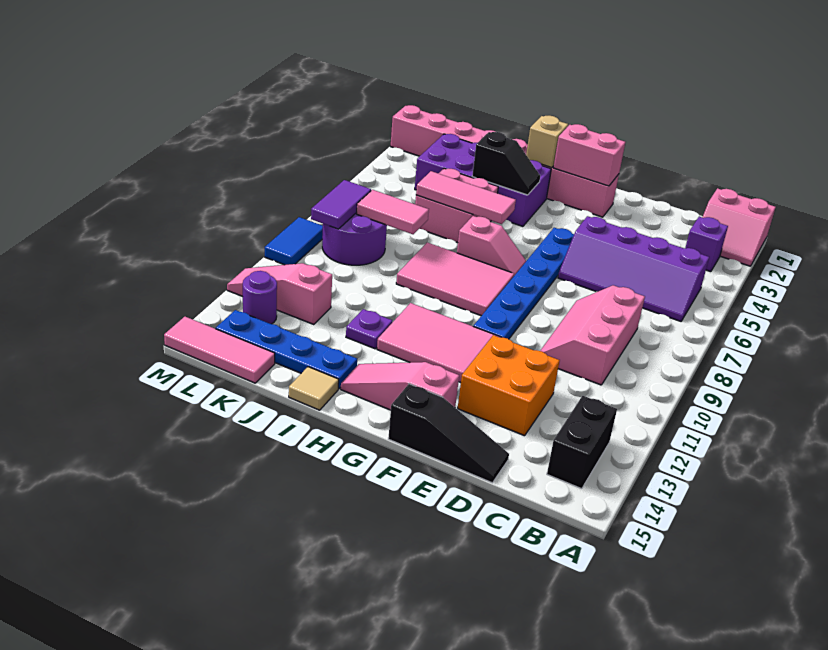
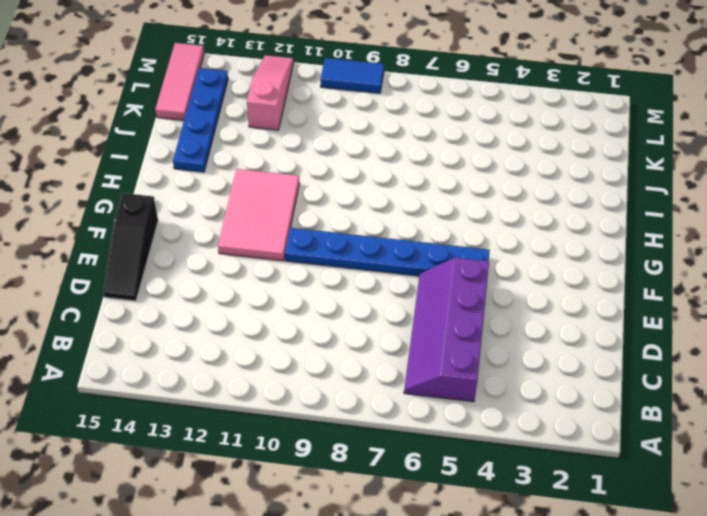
none -> pink 2x2 slope [702,188,776,266]
none -> purple 1x1 brick [685,217,728,272]
none -> black 1x2 brick [547,396,617,489]

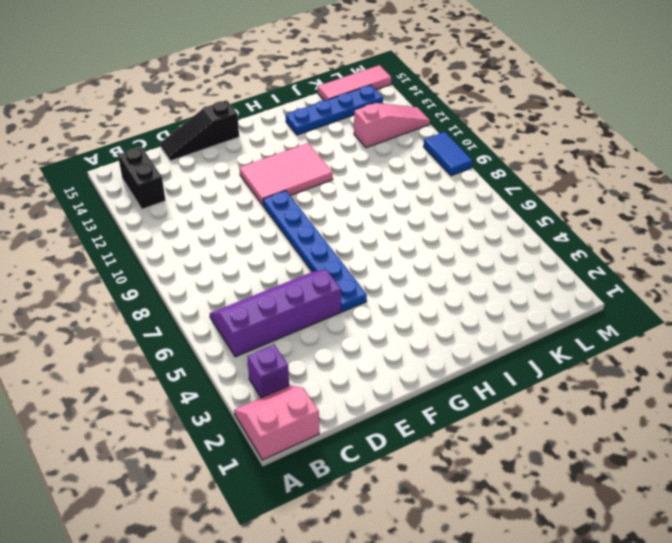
none -> pink 2x3 slope [540,285,645,385]
none -> orange 2x2 brick [458,335,560,436]
none -> pink 1x8 brick [391,105,619,217]

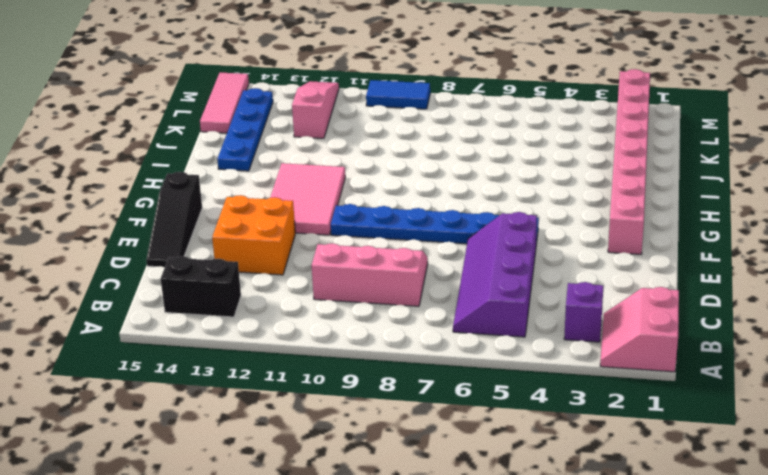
none -> pink 1x3 slope [341,362,459,410]
none -> pink 1x2 slope [457,216,526,276]
none -> pink 2x3 tile [396,243,514,316]

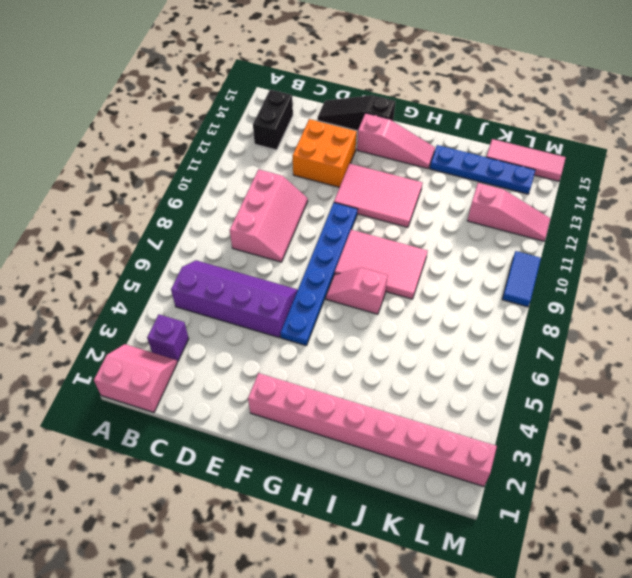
none -> purple 2x4 brick [415,134,551,226]
none -> pink 2x2 brick [415,168,498,243]
none -> purple 1x1 plate [346,309,392,349]

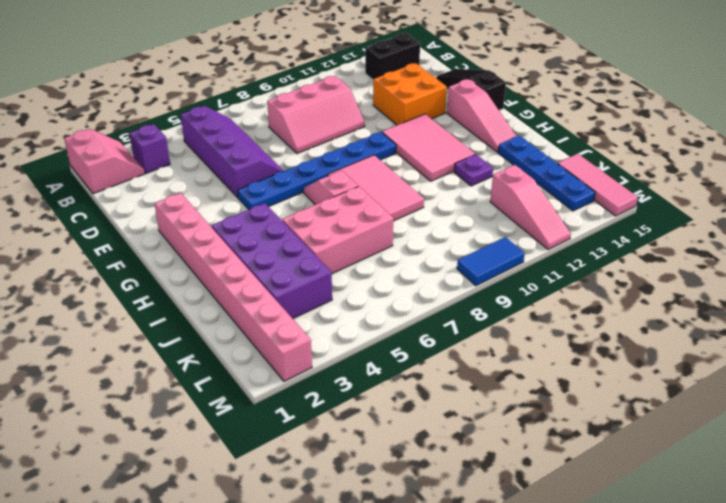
pink 2x3 brick [282,186,393,274] -> pink 2x2 brick [415,168,498,243]
none -> tan 1x1 tile [289,367,339,410]
none -> purple 2x2 round brick [322,213,387,265]
none -> purple 1x1 round brick [243,271,277,324]

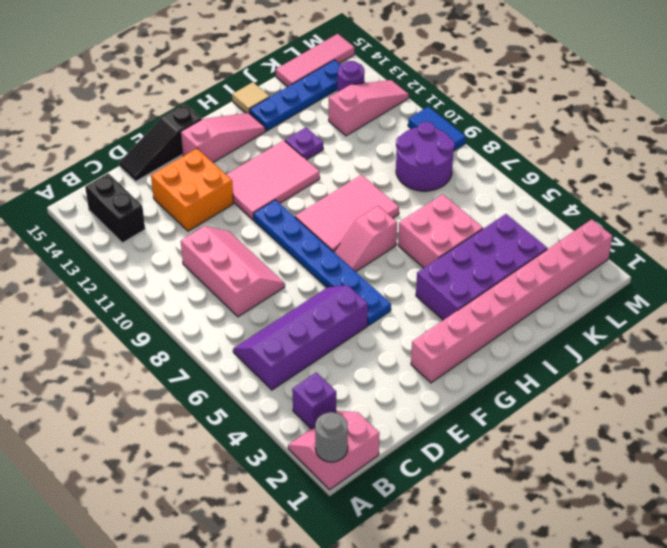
grey 1x1 round brick [315,412,348,462] -> none
none -> pink 1x2 brick [553,124,625,186]
none -> tan 1x1 brick [526,116,568,168]
none -> black 1x2 slope [472,132,540,195]

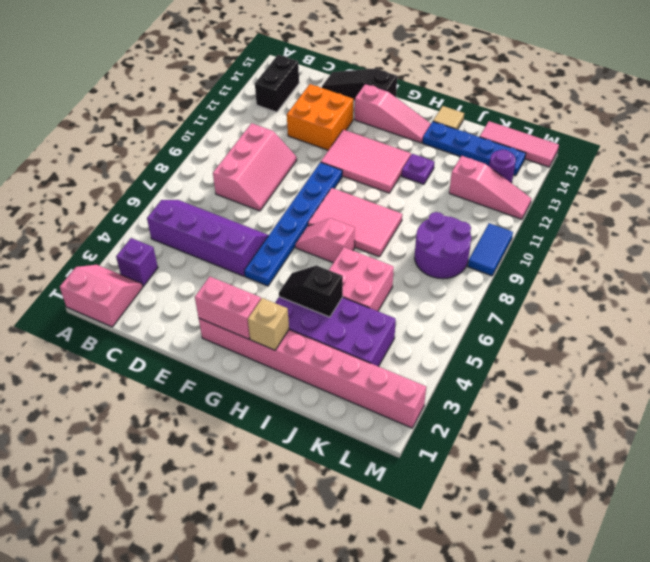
none -> pink 1x3 tile [416,171,516,224]
none -> pink 1x2 tile [357,190,429,234]
none -> purple 1x2 tile [311,180,371,229]

